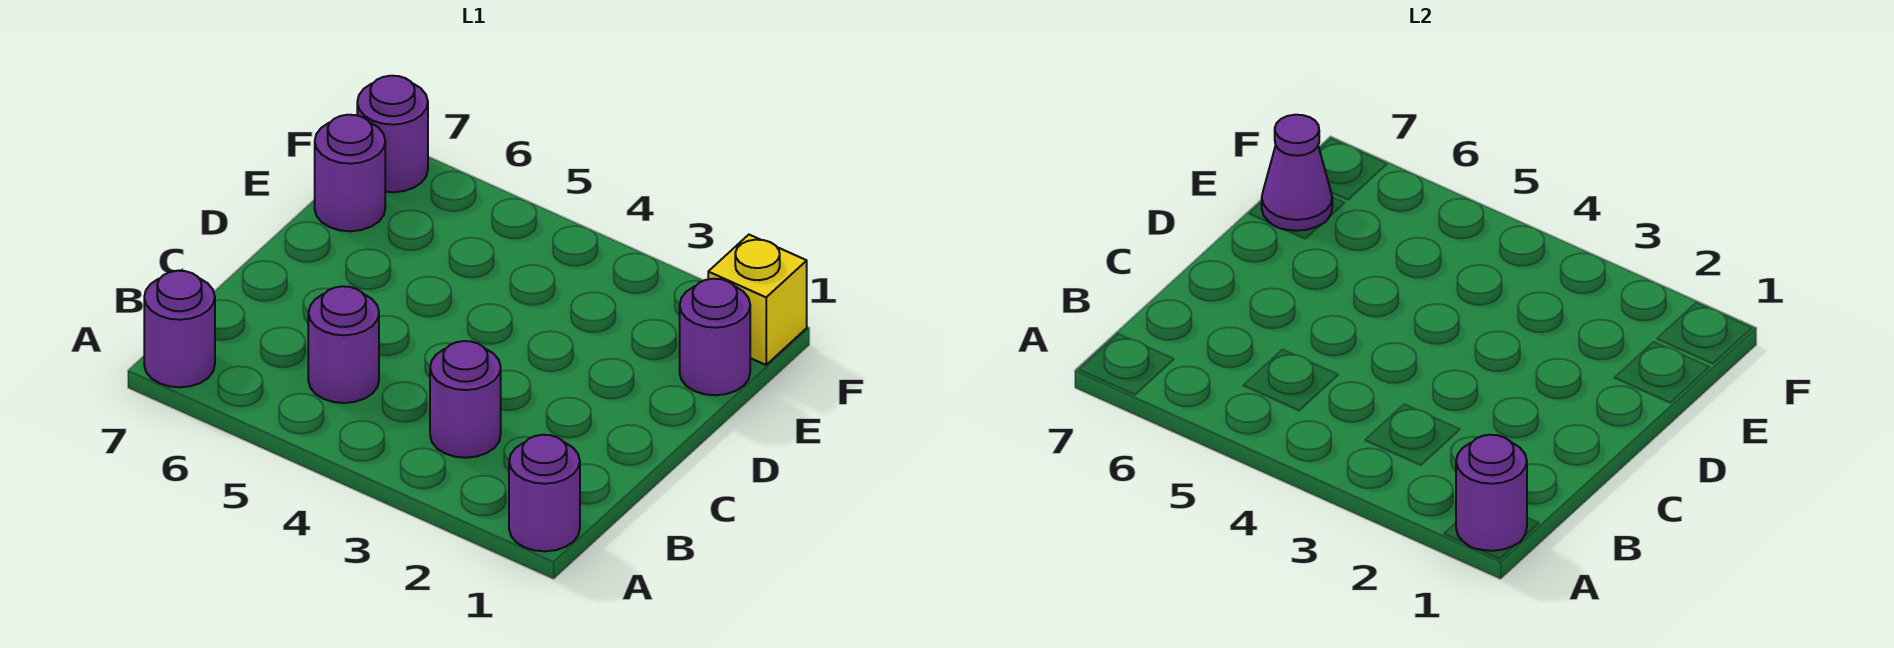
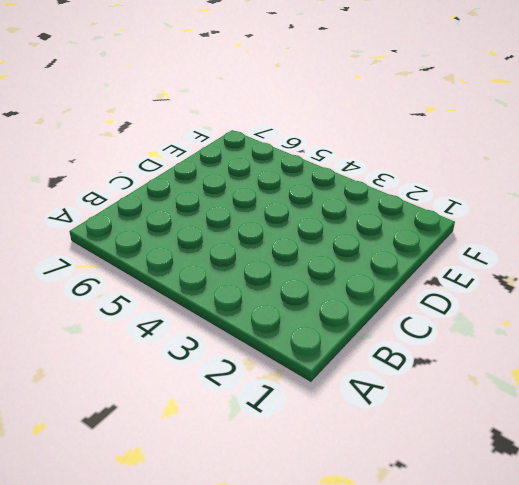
none -> purple 1x1 round brick [509,435,580,551]
none -> purple 1x1 round brick [144,271,215,387]

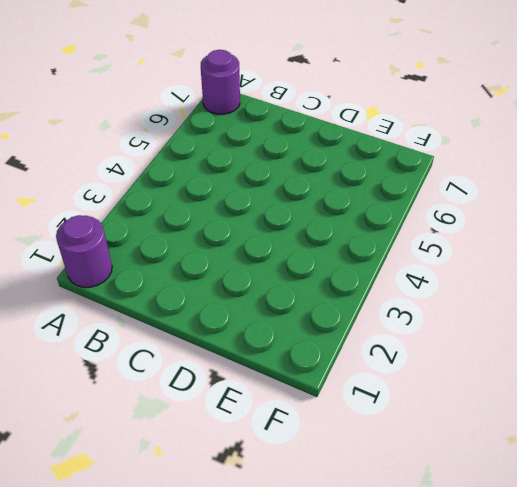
none -> purple 1x1 round brick [430,341,501,458]
none -> purple 1x1 round brick [308,286,379,403]

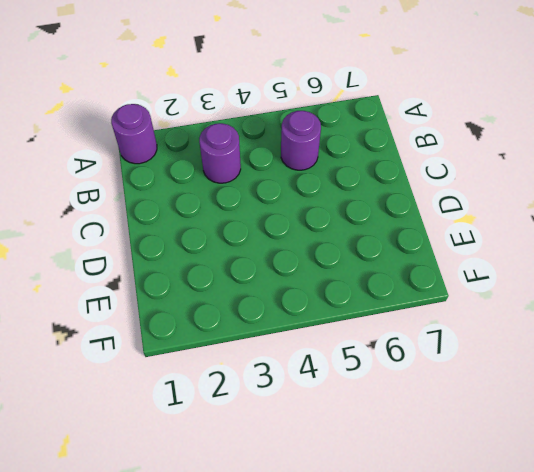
none -> purple 1x1 round brick [144,271,215,387]
none -> purple 1x1 round brick [680,279,750,395]

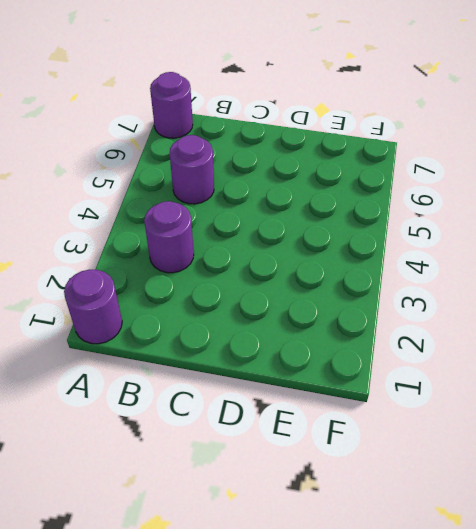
none -> purple 1x1 round brick [680,279,750,395]
none -> purple 1x1 round brick [315,115,385,231]

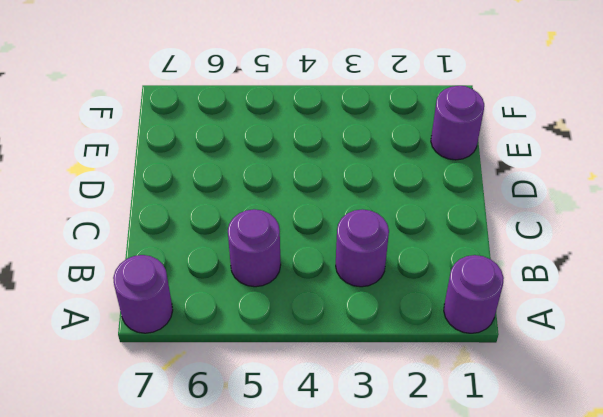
none -> purple 1x1 round brick [315,115,385,231]
none -> yellow 1x1 brick [708,235,807,365]

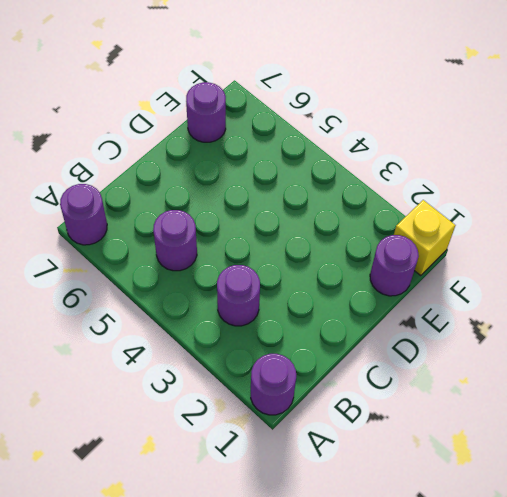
none -> purple 1x1 round brick [357,76,428,192]
none -> purple 1x1 round brick [1456,435,1527,551]

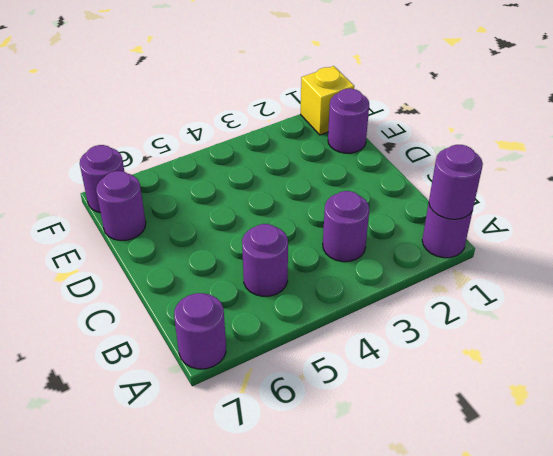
none -> purple 1x1 cone [1262,115,1332,231]

